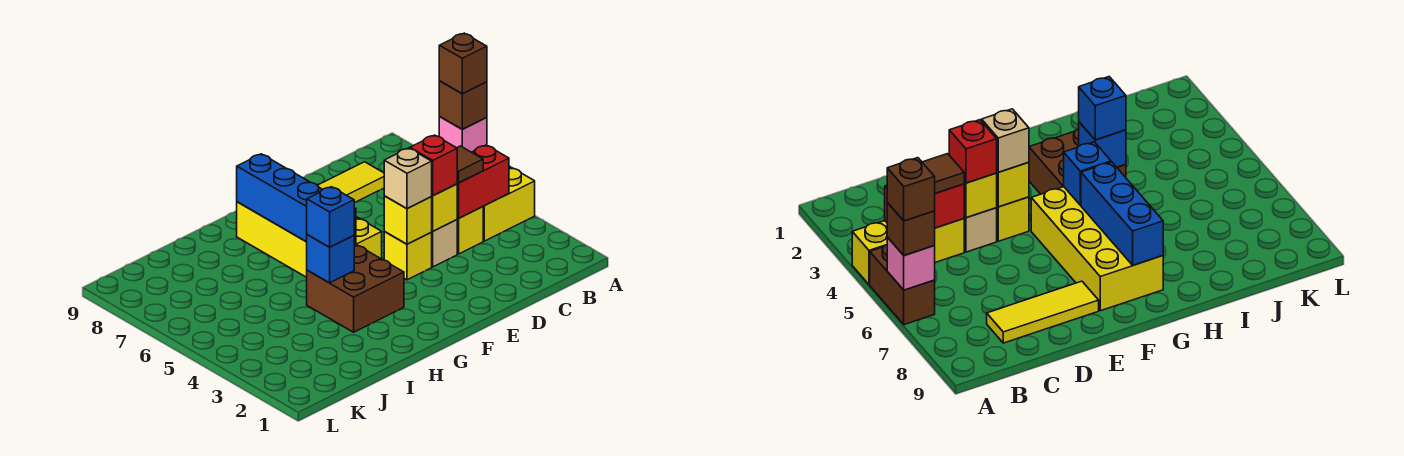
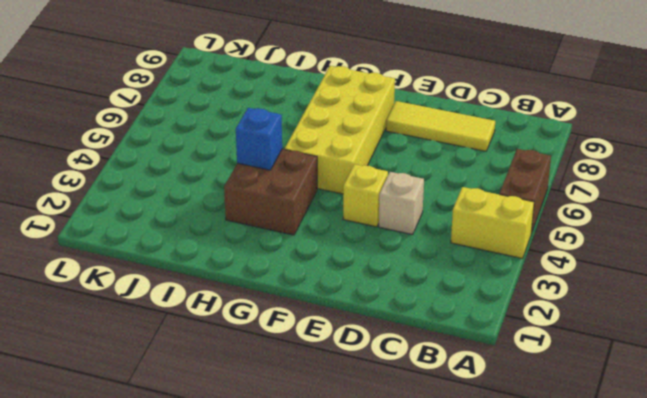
none -> yellow 1x1 brick [457,207,483,254]
none -> pink 1x1 brick [439,117,487,152]
none -> red 1x2 brick [457,145,509,218]

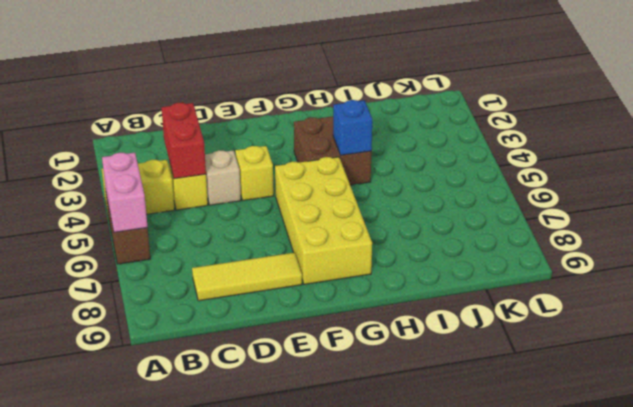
pink 1x2 brick [102,153,148,232] -> pink 1x1 brick [439,117,487,152]
red 1x2 brick [161,103,206,179] -> red 1x2 brick turned to [457,145,509,218]
none -> yellow 1x1 brick [431,184,457,231]
none -> yellow 1x1 brick [384,196,432,244]
none -> blue 1x1 brick [1064,142,1111,205]

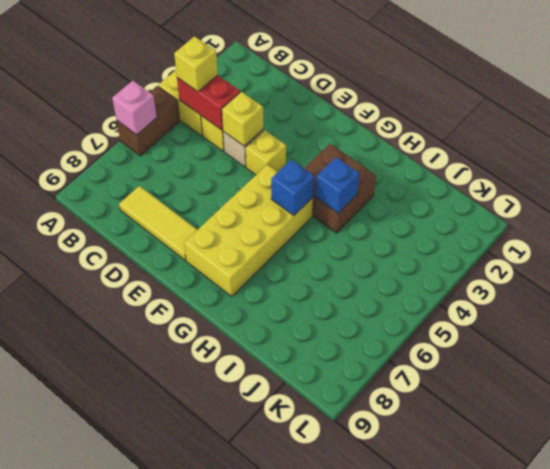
yellow 1x1 brick [174,36,218,92] -> yellow 1x1 brick moved to [384,196,432,244]
none -> blue 1x3 brick [237,154,323,242]
none -> brown 1x1 brick [439,81,487,129]
none -> brown 1x1 tile [457,146,483,183]

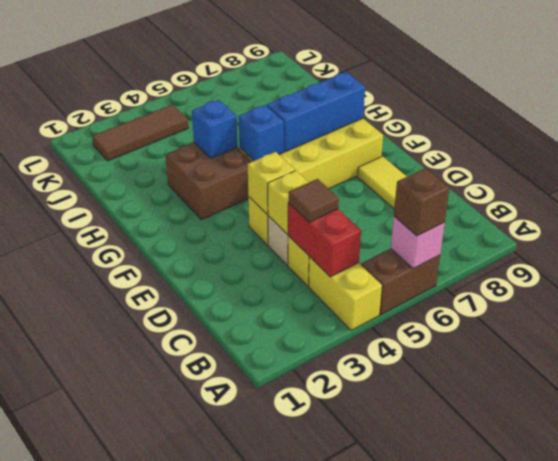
brown 1x3 tile [92,104,188,161] -> none
none -> red 1x1 brick [410,135,457,196]
none -> tan 1x1 brick [384,148,432,209]
none -> blue 1x1 brick [307,187,354,247]

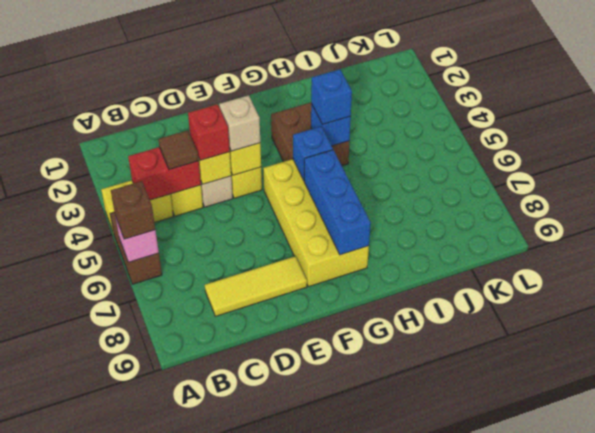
none -> brown 1x1 brick [439,33,487,94]

